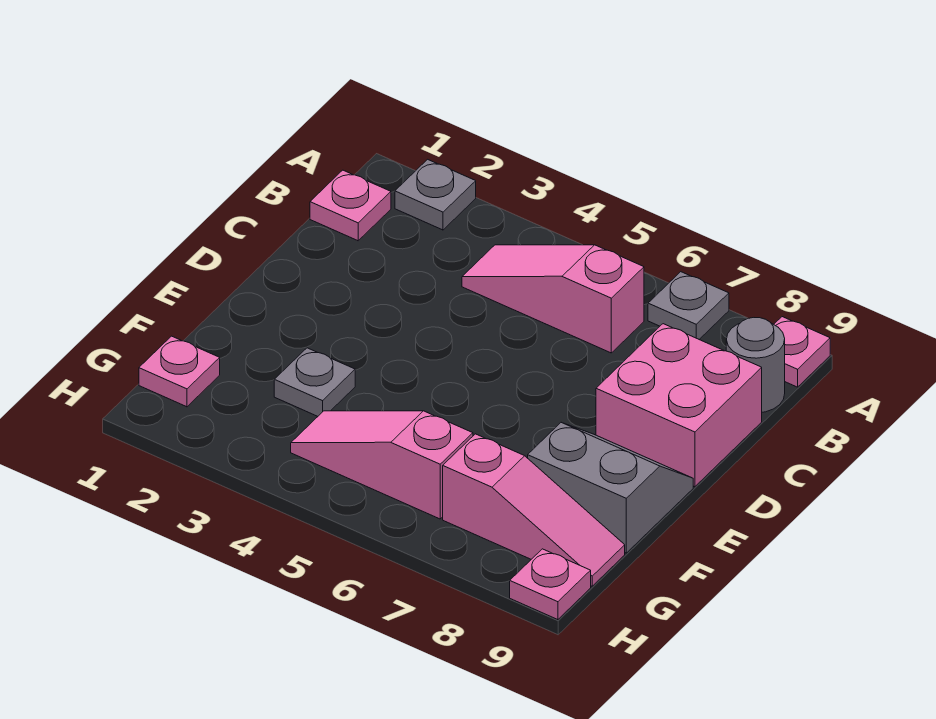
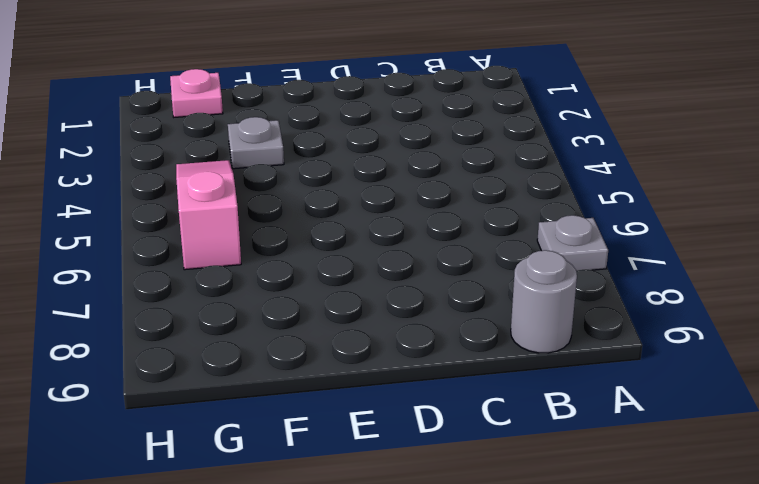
none -> grey 1x1 plate [395,159,476,230]
none -> pink 1x1 plate [774,317,830,387]
none -> pink 1x1 plate [310,170,391,241]

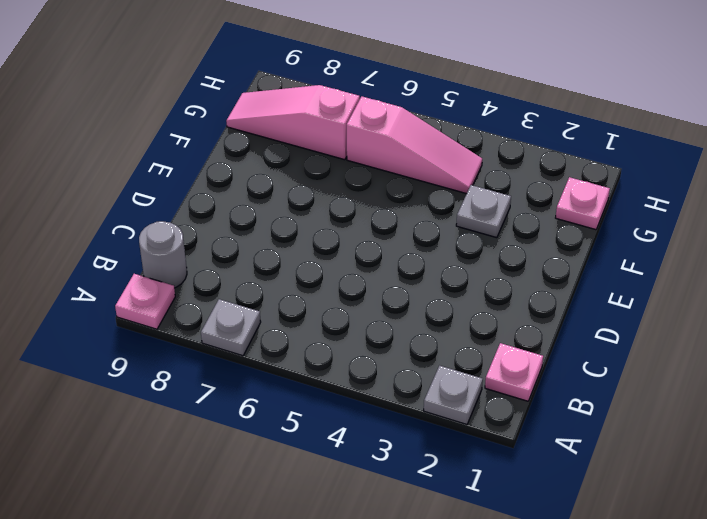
none -> pink 1x3 slope [462,245,644,353]
none -> pink 2x2 brick [596,324,762,487]
none -> grey 2x2 slope [528,423,693,553]

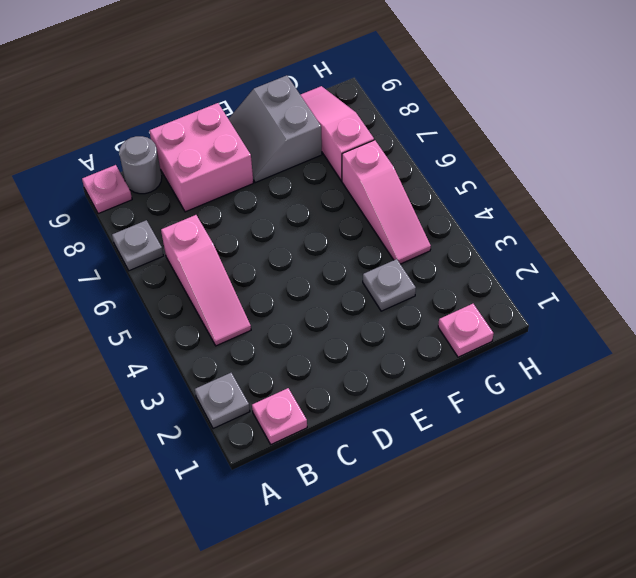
none -> pink 1x1 plate [510,549,591,620]

